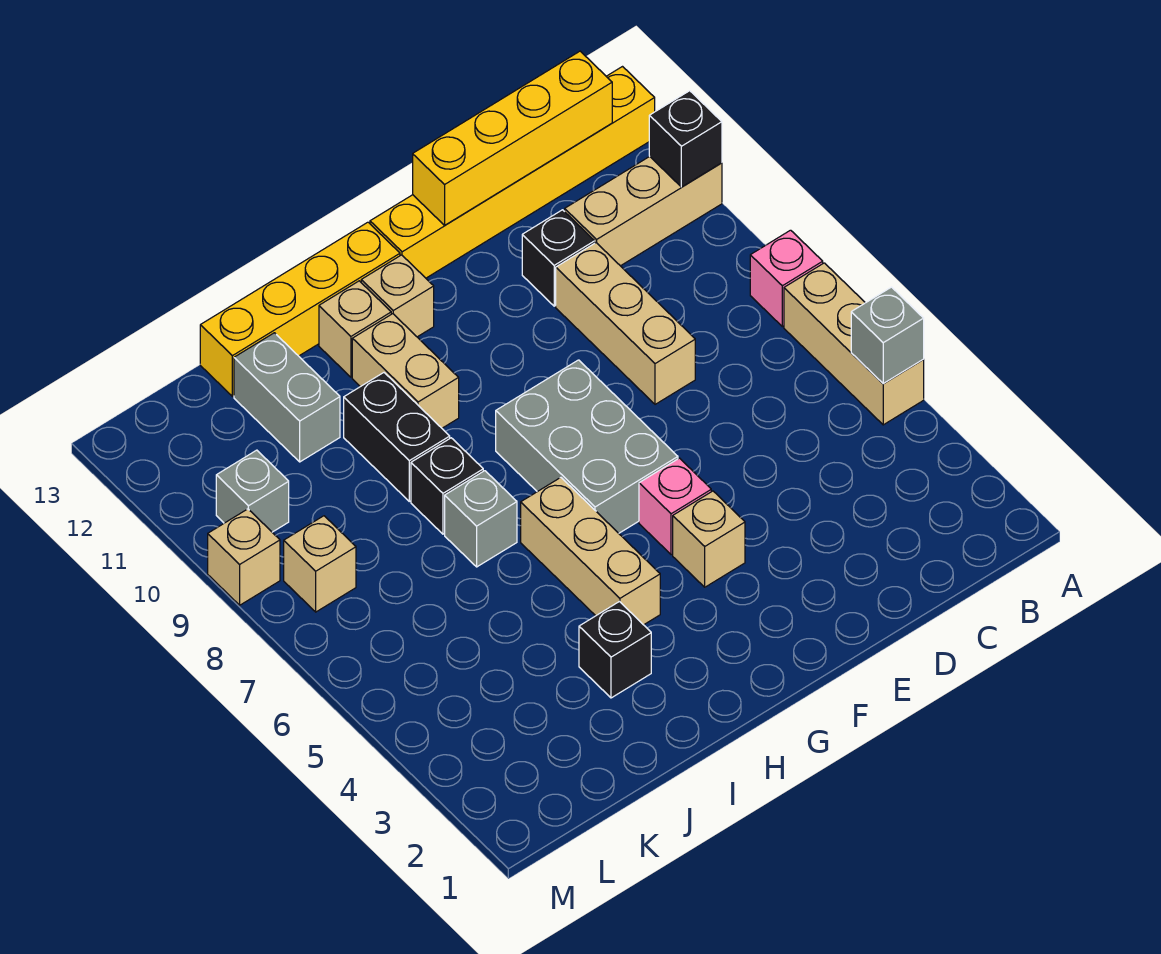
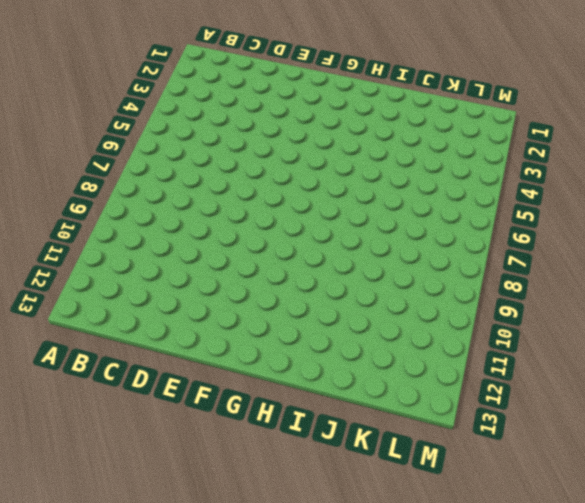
none -> tan 1x3 brick [784,263,924,425]
none -> pink 1x1 brick [750,230,823,327]
none -> tan 1x3 brick [565,157,722,266]

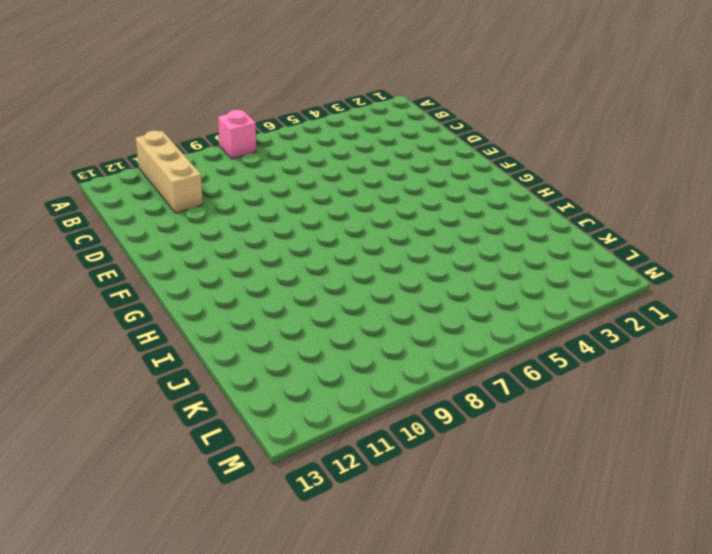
none -> tan 1x3 brick [784,263,924,425]
none -> yellow 1x6 brick [370,67,655,278]
none -> tan 1x3 brick [556,243,695,404]

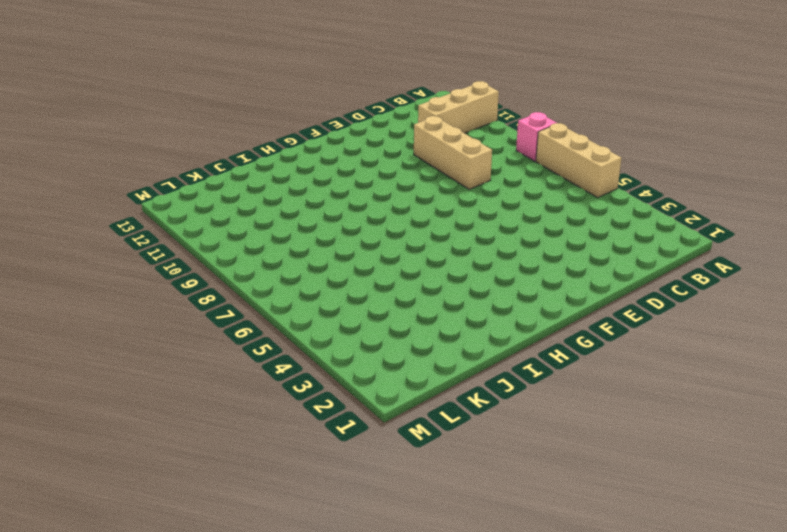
none -> yellow 1x6 brick [370,67,655,278]
none -> black 1x1 brick [522,210,595,306]
none -> tan 1x1 brick [673,491,745,587]

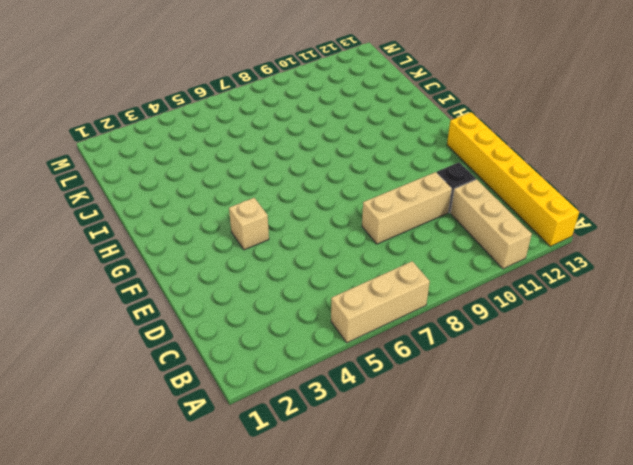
none -> pink 1x1 brick [750,230,823,327]
none -> pink 1x1 brick [639,458,711,555]
none -> grey 2x3 brick [496,360,678,533]

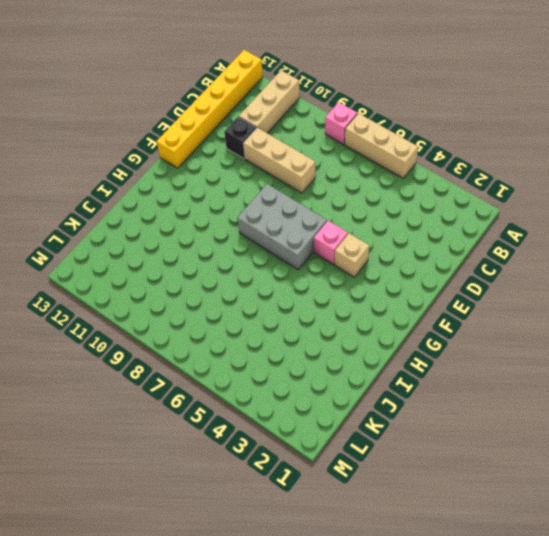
none -> tan 1x1 brick [361,255,434,337]
none -> yellow 1x4 brick [200,222,400,396]
none -> tan 1x3 brick [521,478,660,625]

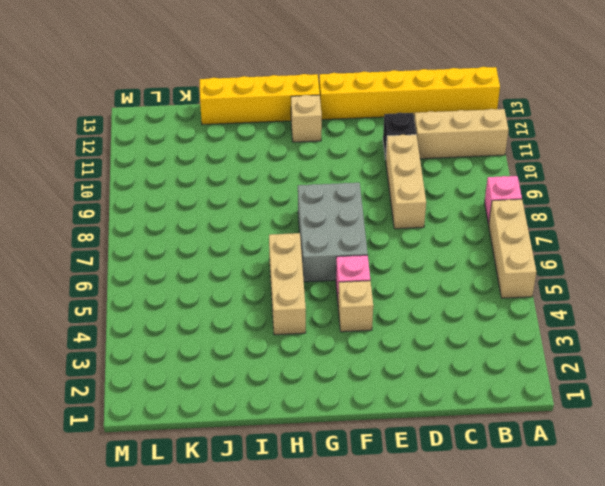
none -> tan 1x2 brick [352,314,459,428]
none -> tan 1x1 brick [319,281,391,377]
none -> black 1x1 brick [579,602,651,698]

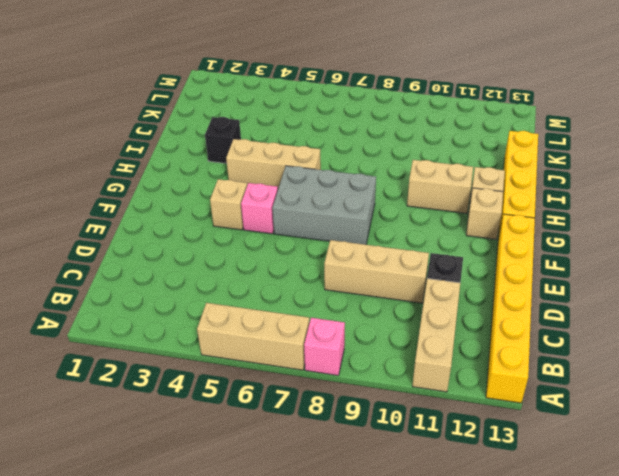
none -> grey 1x1 brick [445,471,517,567]
none -> black 1x1 brick [411,438,483,534]
none -> black 1x2 brick [344,373,450,501]

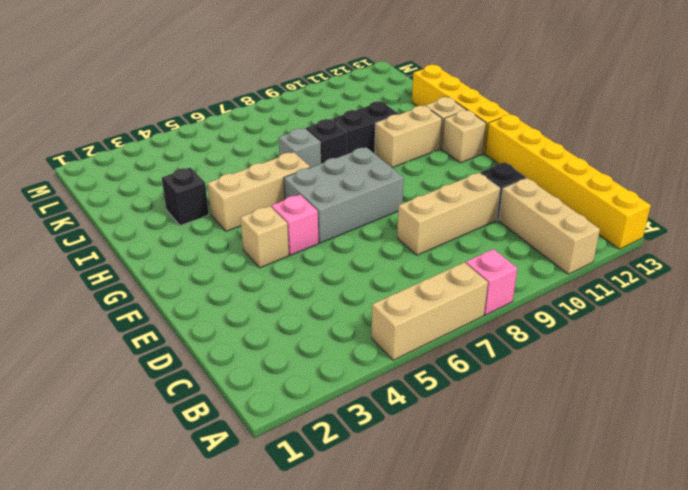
none -> grey 1x2 brick [234,333,340,462]
none -> tan 1x1 brick [284,516,356,612]
none -> grey 1x1 brick [216,450,289,532]

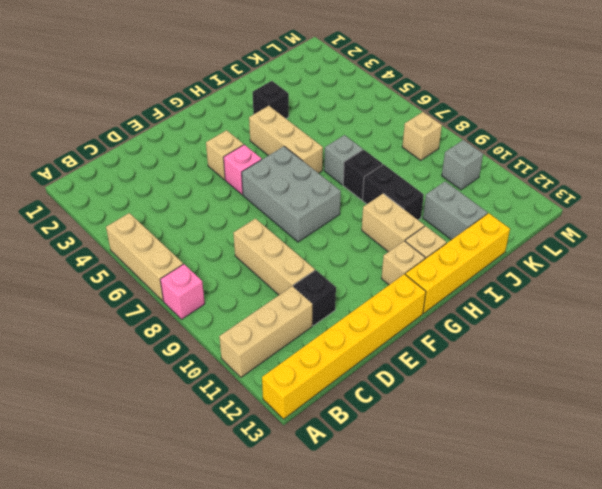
none -> tan 1x1 brick [208,509,280,605]
none -> grey 1x1 brick [851,287,924,384]
none -> black 1x1 brick [649,91,722,187]

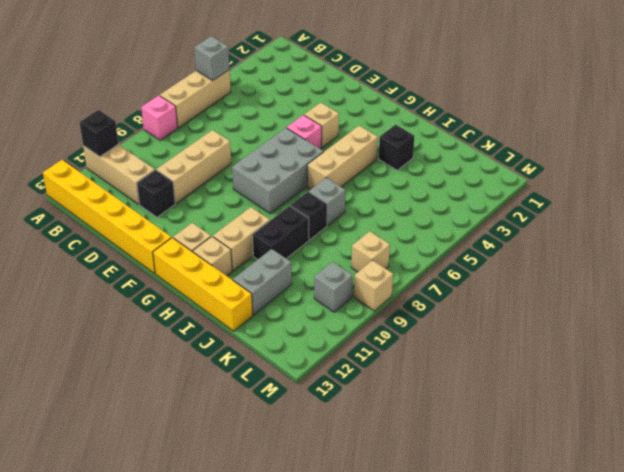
none -> yellow 1x4 brick [413,51,612,225]

